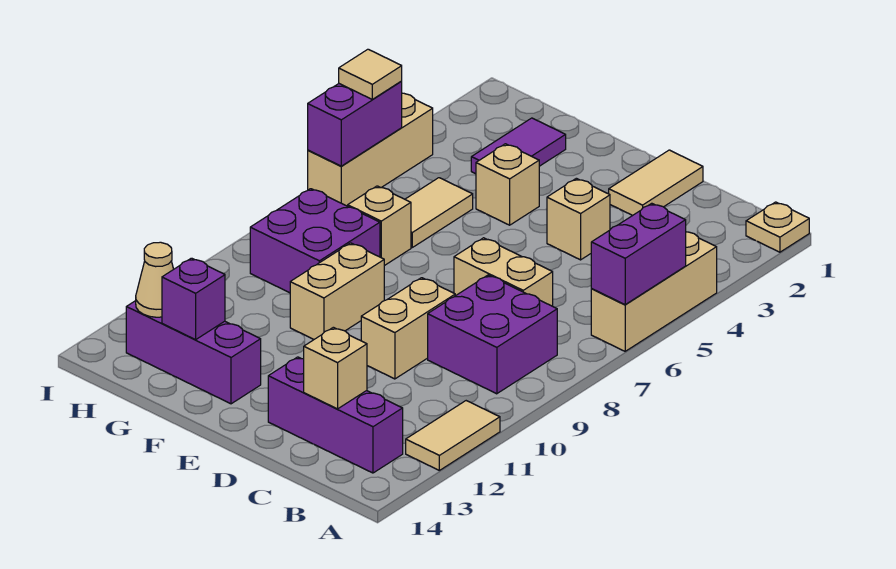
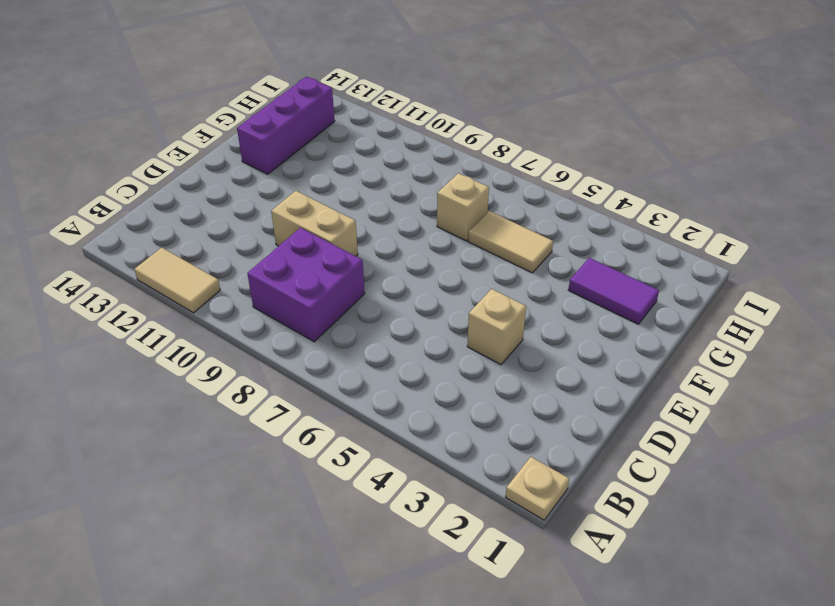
none -> tan 1x3 brick [591,232,717,351]
none -> purple 1x3 brick [268,357,403,473]
none -> tan 1x2 brick [454,238,553,306]

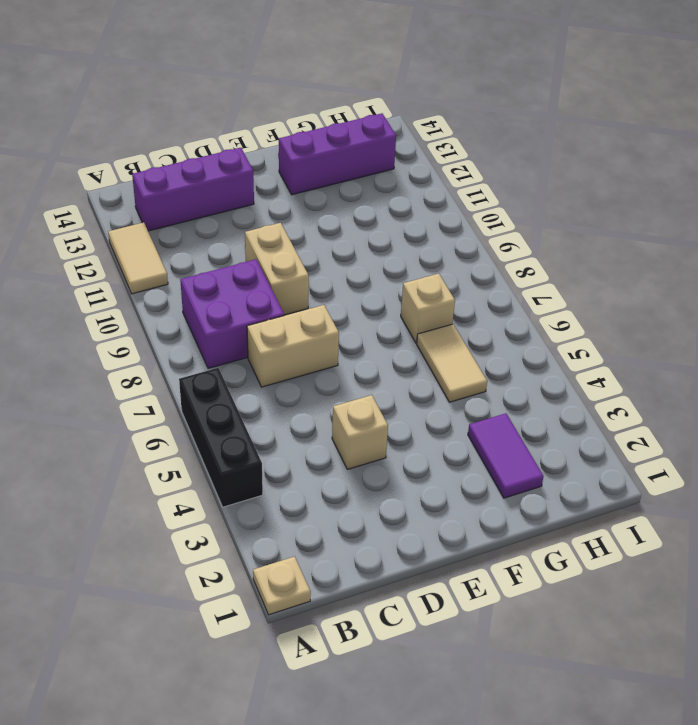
black 1x3 brick [179,368,263,507] -> tan 1x3 brick [591,232,717,351]
none -> tan 1x2 tile [609,150,703,215]
none -> tan 1x1 brick [476,144,539,225]
none -> tan 1x2 brick [290,243,384,339]

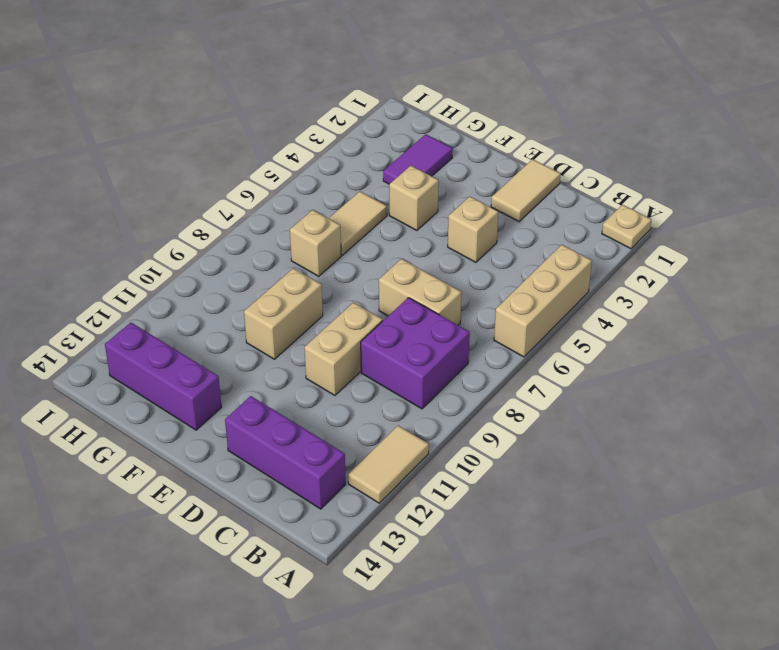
none -> purple 2x2 brick [250,189,380,293]
none -> tan 1x3 brick [308,93,433,206]
none -> purple 1x2 brick [591,203,686,304]

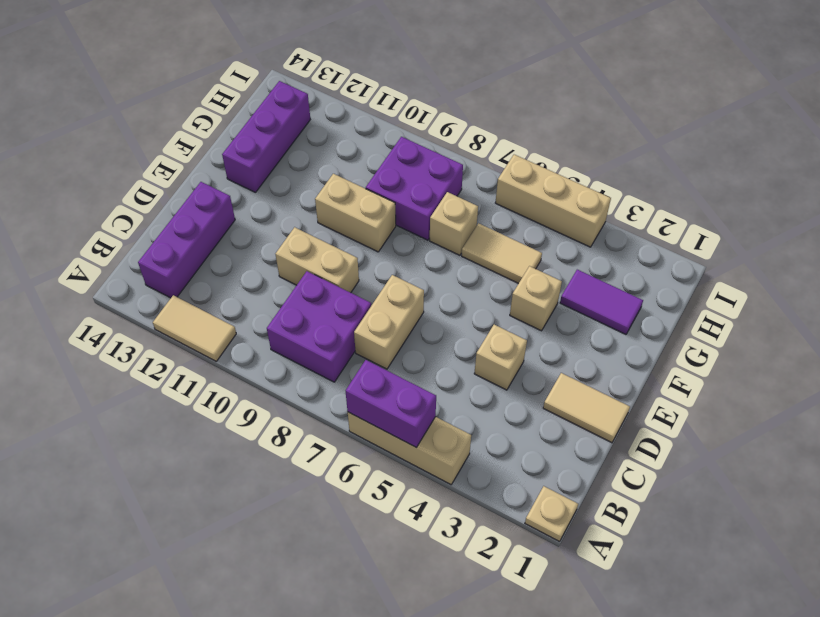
none -> tan 1x1 brick [304,327,367,409]
none -> purple 1x1 brick [162,258,225,340]
none -> tan 1x1 cone [136,242,174,317]

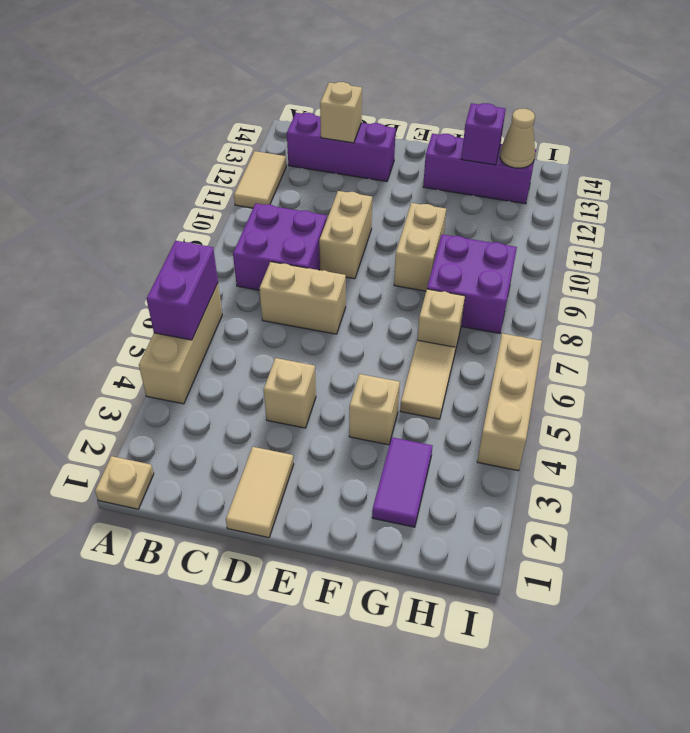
none -> purple 1x2 brick [308,81,402,166]
none -> tan 1x1 tile [339,49,402,100]

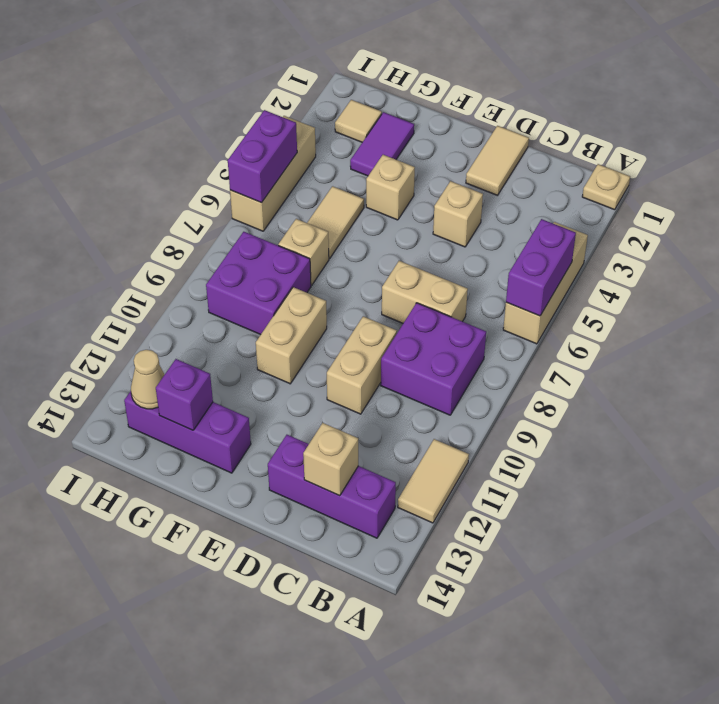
tan 1x1 tile [335,100,382,142] -> tan 1x1 tile moved to [339,49,402,100]

